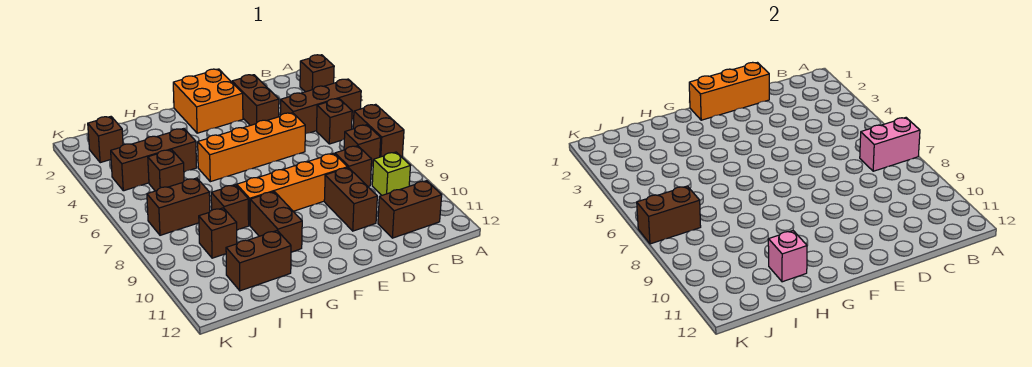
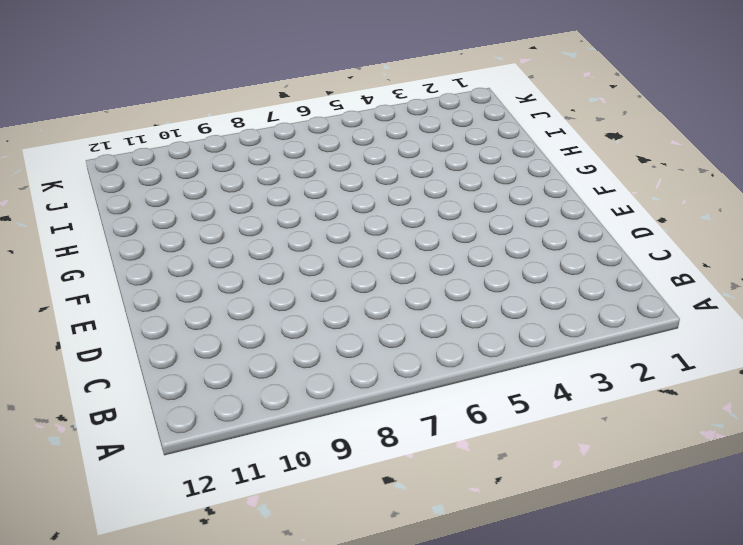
none -> brown 1x1 brick [300,55,334,92]
none -> brown 1x3 brick [280,79,361,134]
none -> brown 1x2 brick [353,104,404,157]

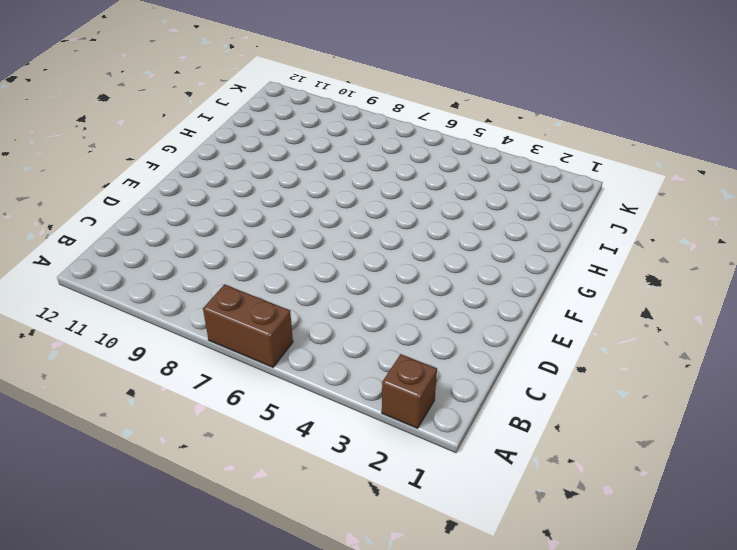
none -> brown 1x3 brick [280,79,361,134]
none -> brown 1x1 brick [317,99,352,144]
none -> brown 1x1 brick [344,125,381,167]

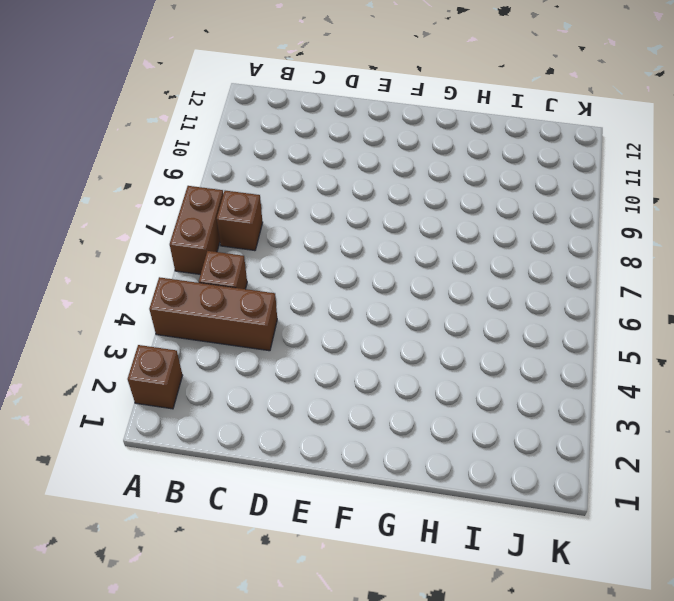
none -> lime 1x1 brick [372,152,410,195]
none -> brown 1x2 brick [378,181,442,238]
none -> brown 1x1 brick [335,146,372,187]

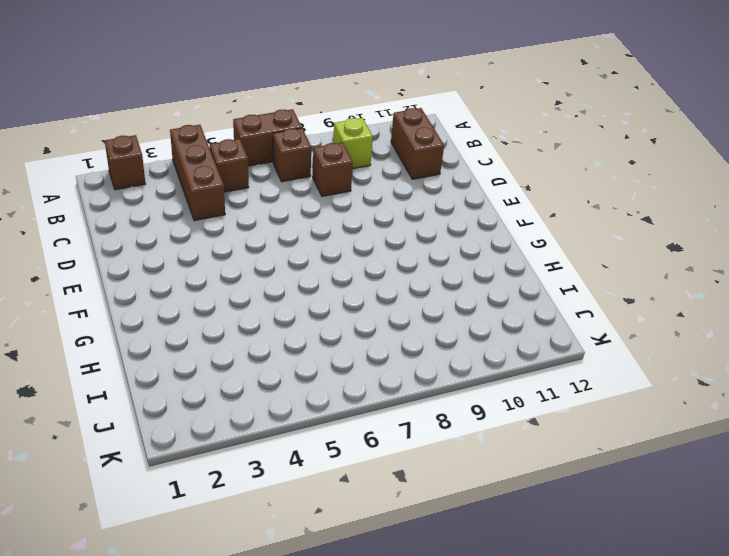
none -> brown 1x2 brick [232,75,279,125]
none -> orange 1x4 brick [198,113,305,182]
none -> orange 1x4 brick [237,153,348,225]

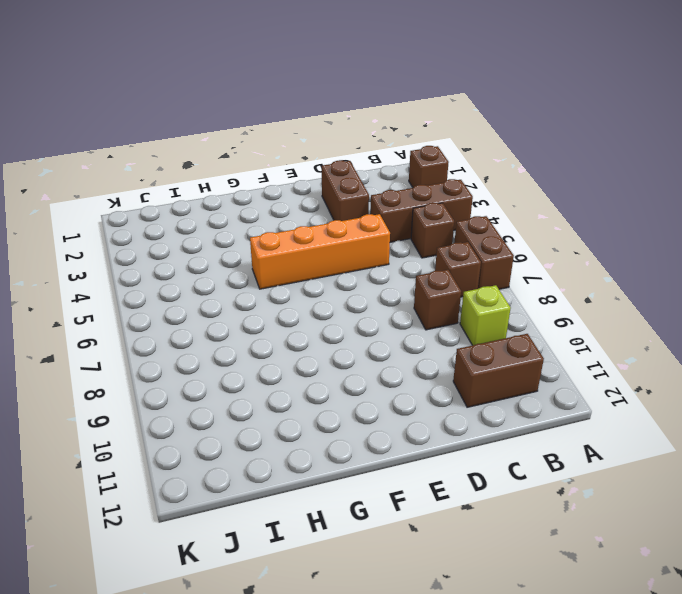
none -> orange 1x4 brick [237,153,348,225]
none -> brown 1x2 brick [324,168,377,231]
none -> orange 2x2 brick [173,69,243,133]

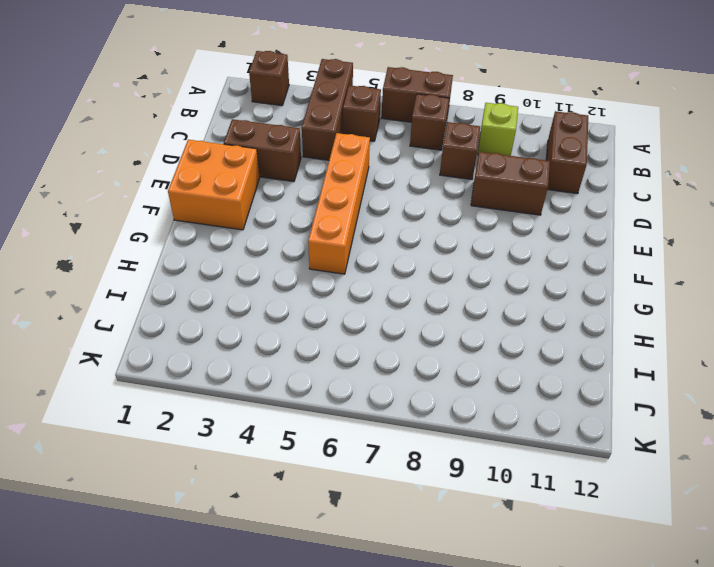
none -> orange 1x4 brick [237,153,348,225]
none -> brown 1x2 brick [250,192,302,252]
none -> brown 1x3 brick [111,129,197,191]

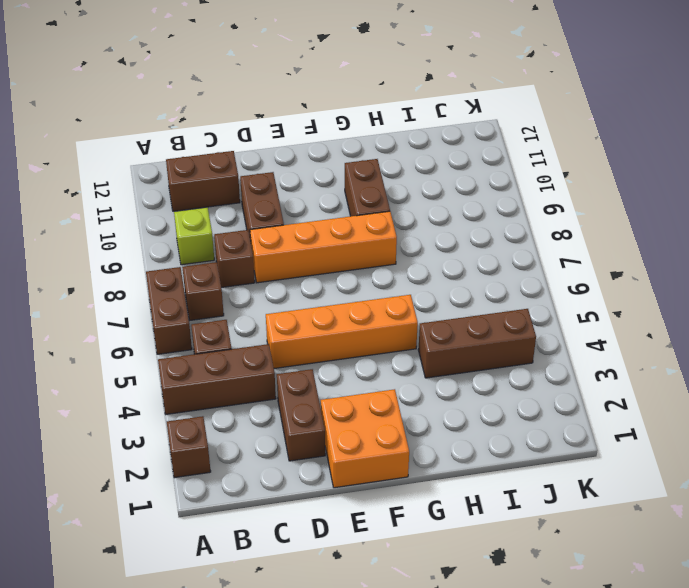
none -> brown 1x1 brick [211,185,249,230]
none -> brown 1x2 brick [226,231,291,291]
none -> brown 1x1 brick [148,150,184,191]

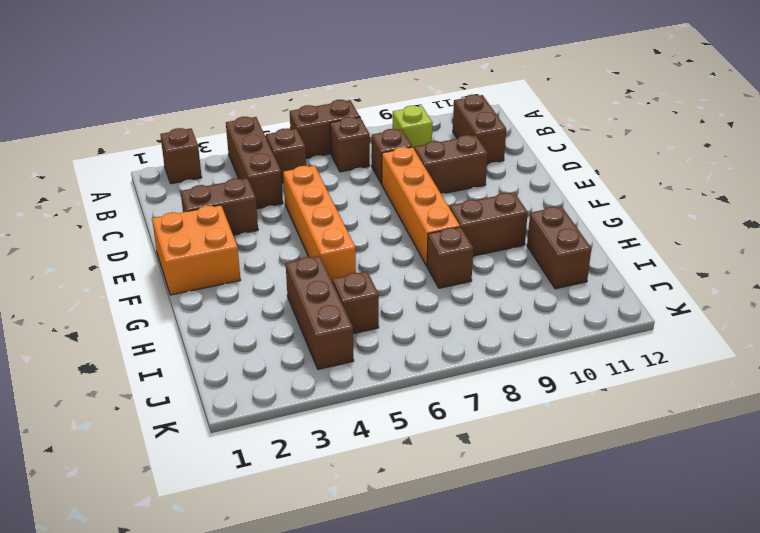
none -> brown 1x2 brick [147,178,210,235]
none -> brown 1x1 brick [199,208,237,258]
none -> brown 1x1 brick [88,117,123,163]

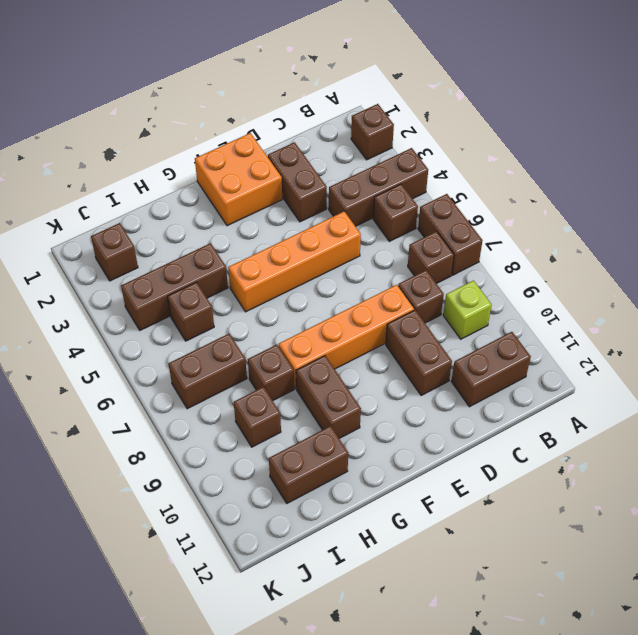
none -> pink 1x2 brick [860,118,920,171]
none -> orange 1x3 brick [689,62,769,120]
none -> pink 1x1 brick [768,231,807,282]

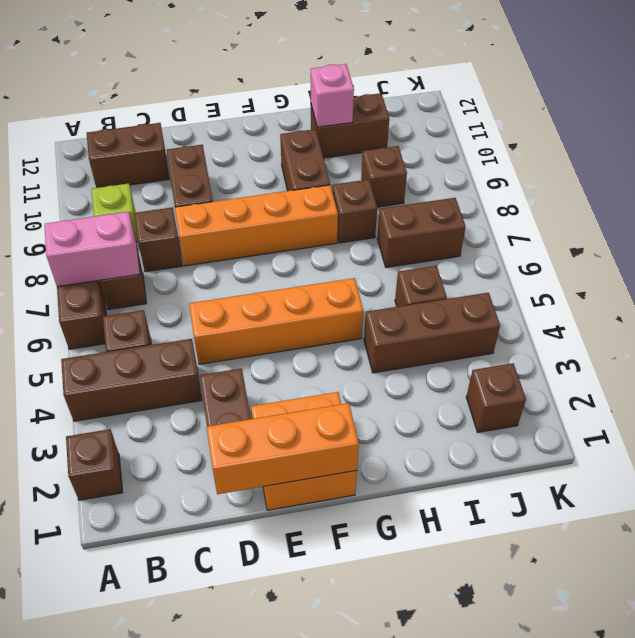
none -> brown 1x2 brick [637,186,701,244]

